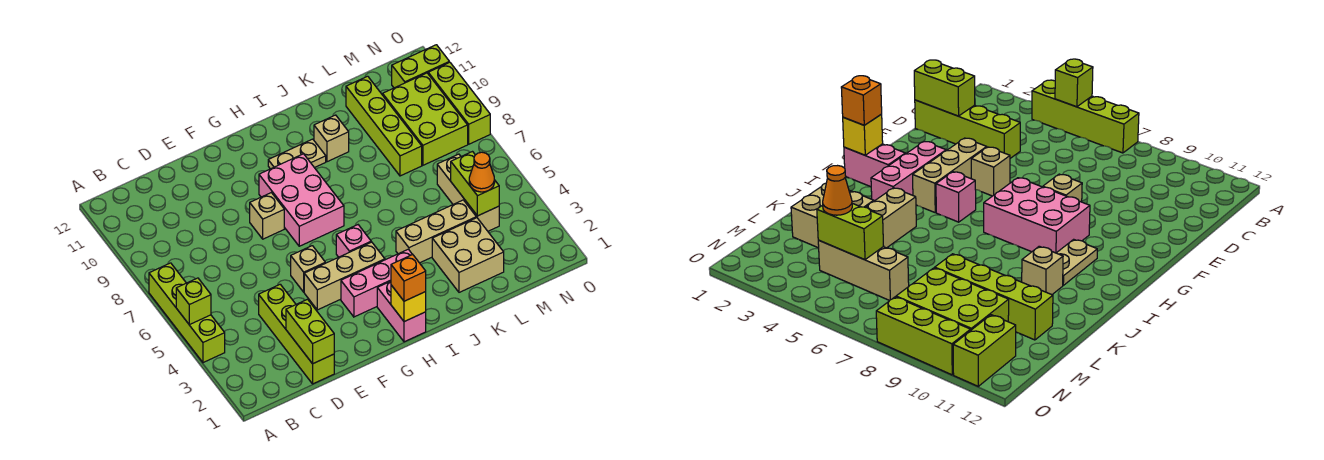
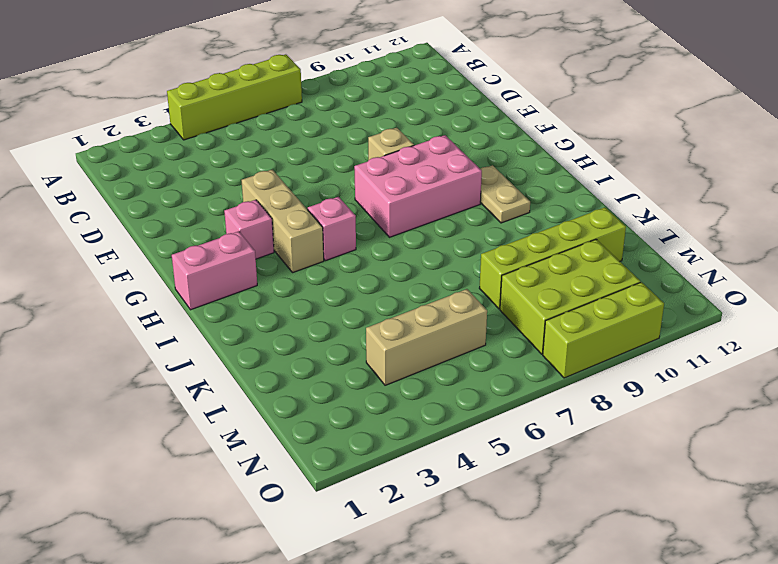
pink 1x1 brick [224,200,274,259] -> pink 1x3 brick [341,249,412,317]
none -> lime 1x4 brick [259,284,334,384]
none -> tan 1x1 brick [291,246,325,292]
none -> tan 1x3 brick [396,200,476,263]

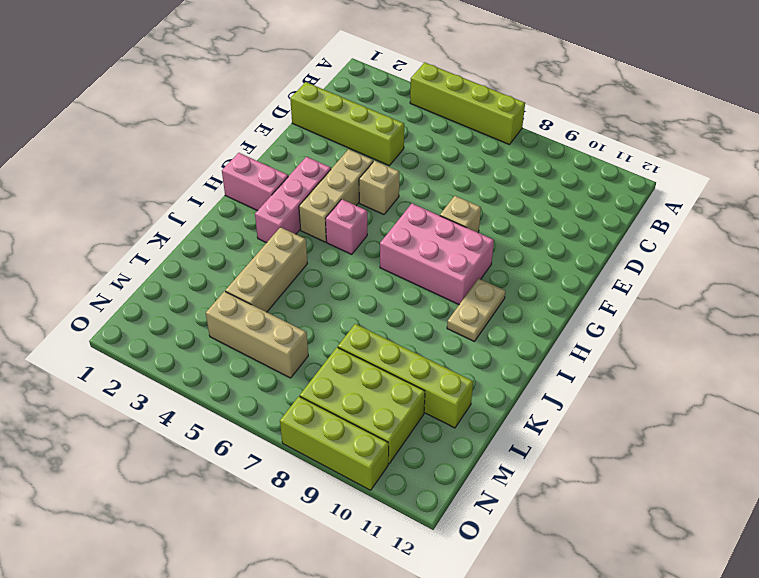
none -> tan 1x1 brick [314,115,349,162]
none -> tan 2x2 brick [432,218,504,292]
none -> lime 1x2 brick [392,45,449,88]

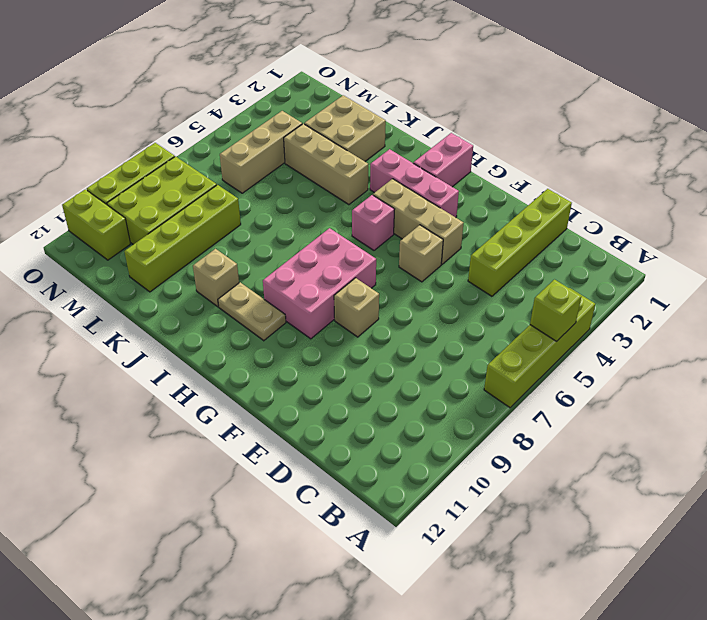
none -> lime 1x2 brick [286,299,334,364]
none -> yellow 1x1 brick [391,285,426,322]
none -> lime 1x2 brick [451,152,499,216]

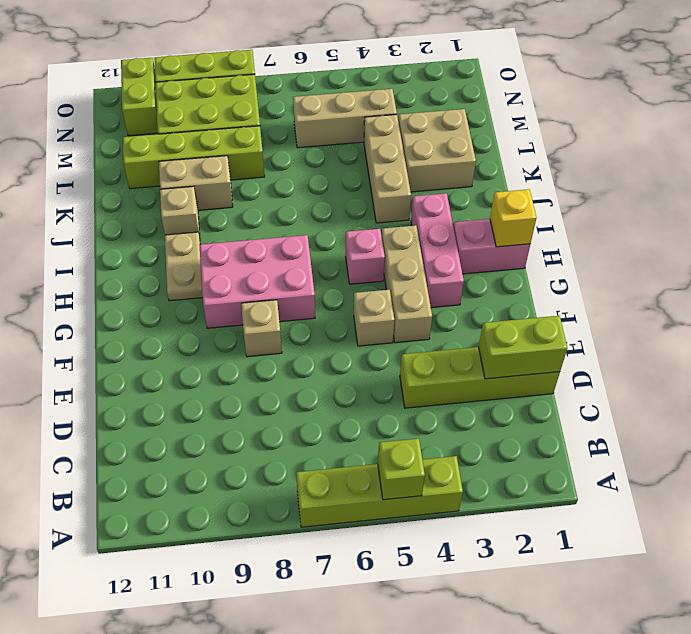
tan 1x2 brick [159,156,233,210] -> none
none -> lime 1x2 brick [451,152,499,216]
none -> orange 1x1 brick [391,254,426,301]
none -> orange 1x1 cone [469,152,495,192]

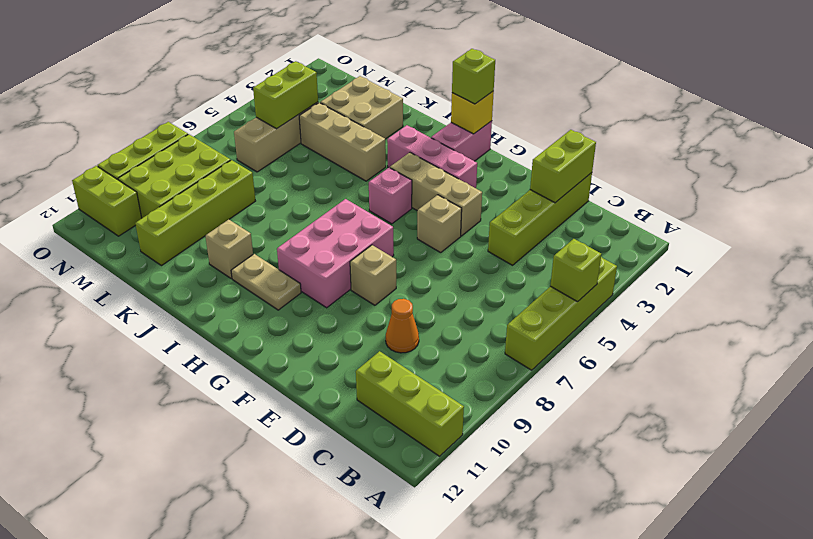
lime 1x3 brick [356,351,464,456] -> none
orange 1x1 cone [386,299,419,353] -> orange 1x1 cone moved to [469,152,495,192]
lime 1x1 brick [452,49,495,104] -> orange 1x1 brick [391,254,426,301]

